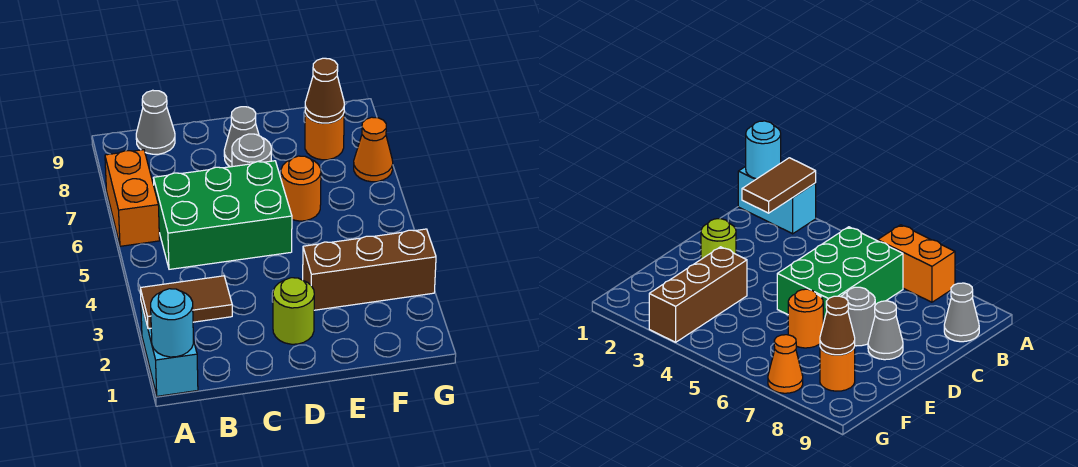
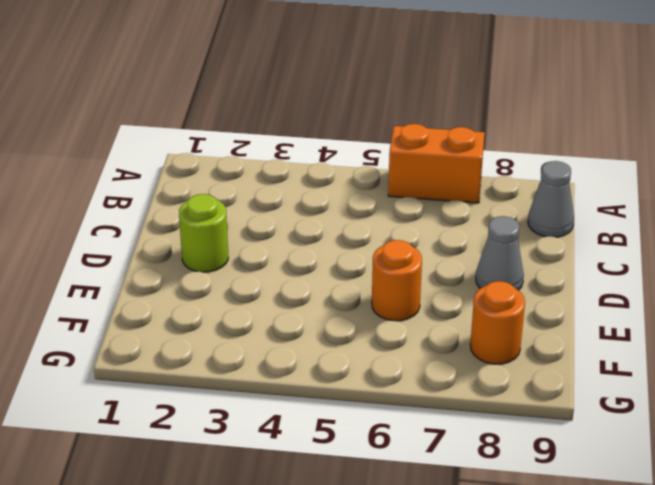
none -> cyan 1x2 brick [141,303,198,396]
none -> green 2x3 brick [154,161,292,269]
none -> grey 1x1 round brick [232,134,271,167]

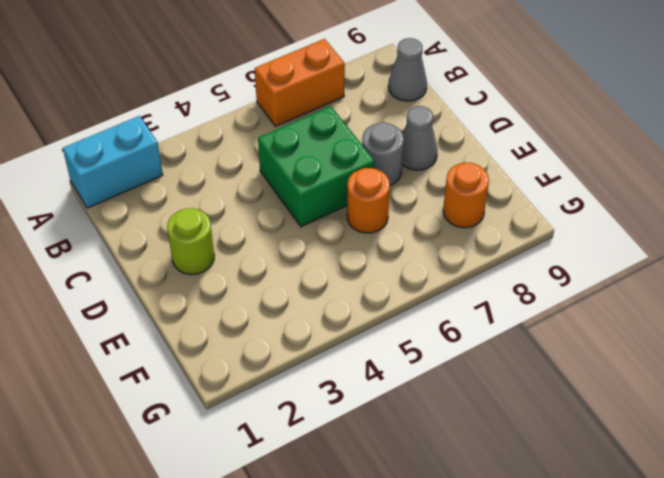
green 2x2 brick [258,106,374,227] -> green 2x3 brick [154,161,292,269]
none -> brown 1x3 brick [303,229,436,310]
none -> orange 1x1 cone [354,117,393,182]
none -> cyan 1x1 round brick [151,289,193,357]

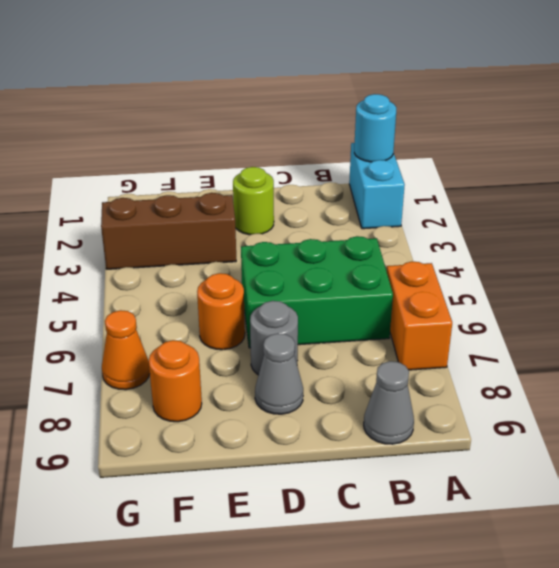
none -> brown 1x2 tile [140,276,232,329]
none -> brown 1x1 cone [305,58,344,123]

